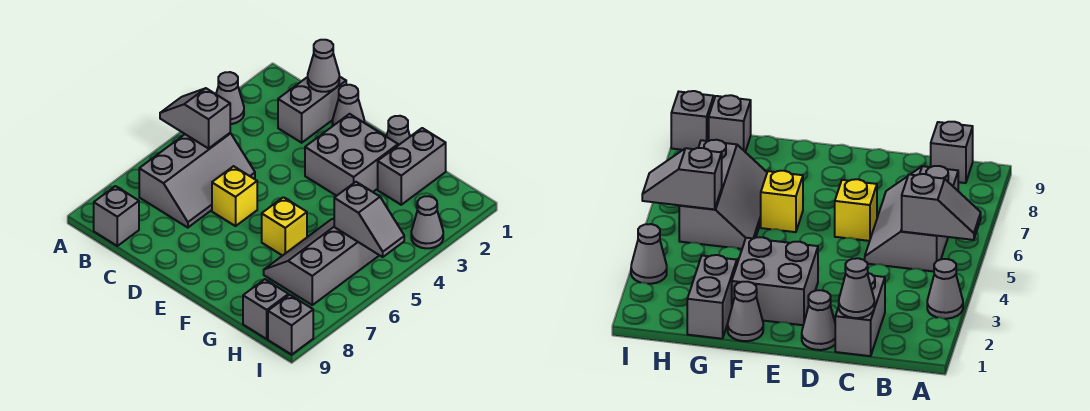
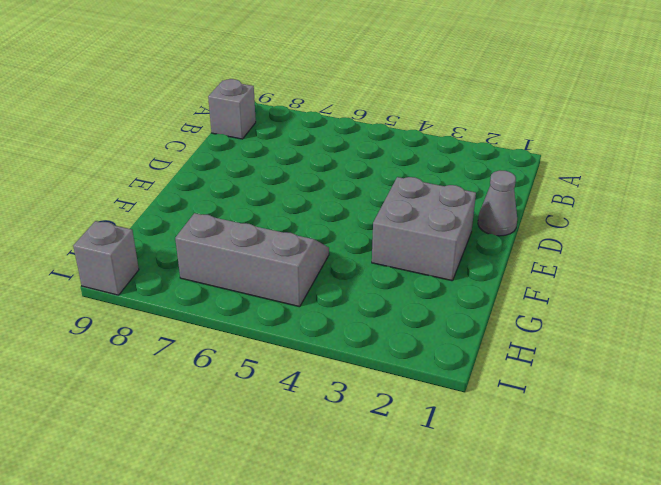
none -> grey 1x1 cone [216,72,244,124]
none -> grey 2x3 slope [139,133,255,228]
none -> grey 1x2 brick [278,76,346,143]

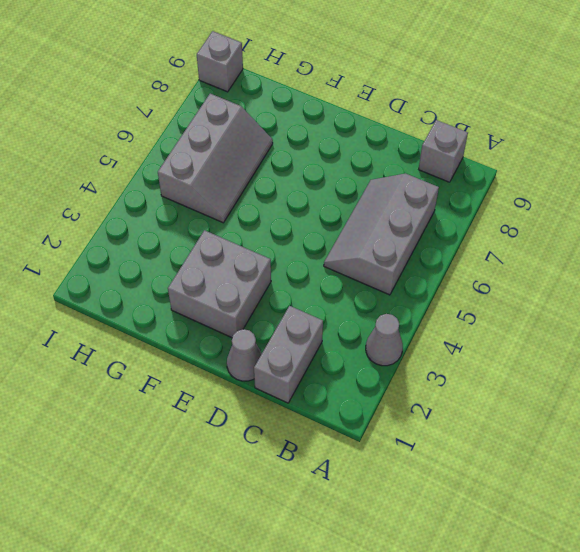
none -> yellow 1x1 brick [212,166,257,226]
none -> grey 1x1 cone [386,116,410,145]
none -> yellow 1x1 brick [262,197,307,256]

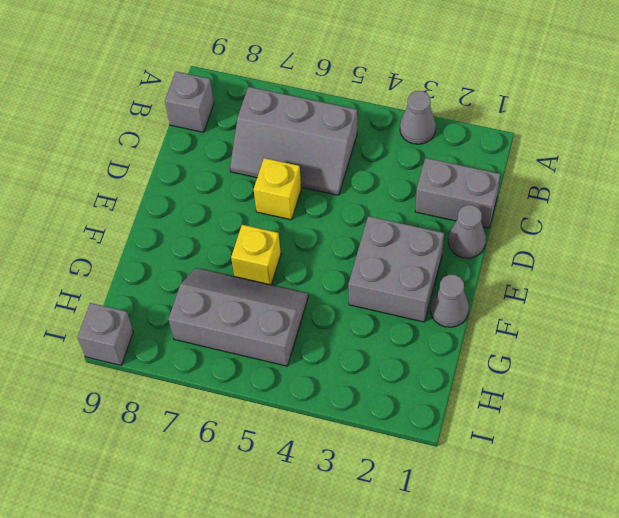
none -> grey 1x2 brick [378,128,446,205]
none -> grey 1x1 brick [243,279,289,339]
none -> grey 1x1 cone [411,196,443,248]

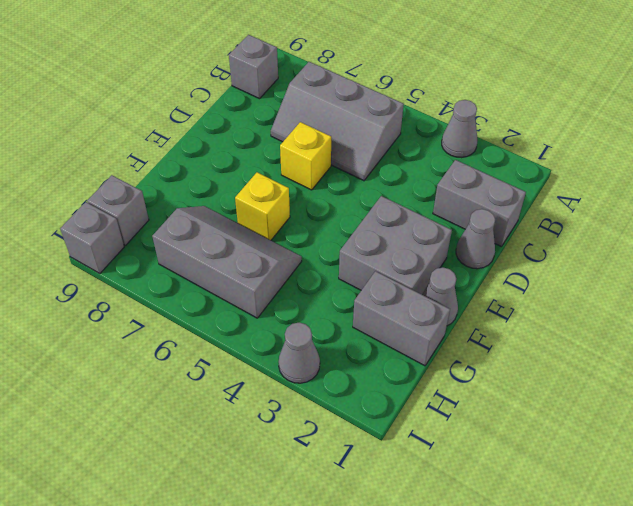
none -> grey 1x2 slope [160,88,230,148]
none -> grey 1x1 cone [308,40,339,92]
none -> grey 1x2 slope [334,182,404,257]

